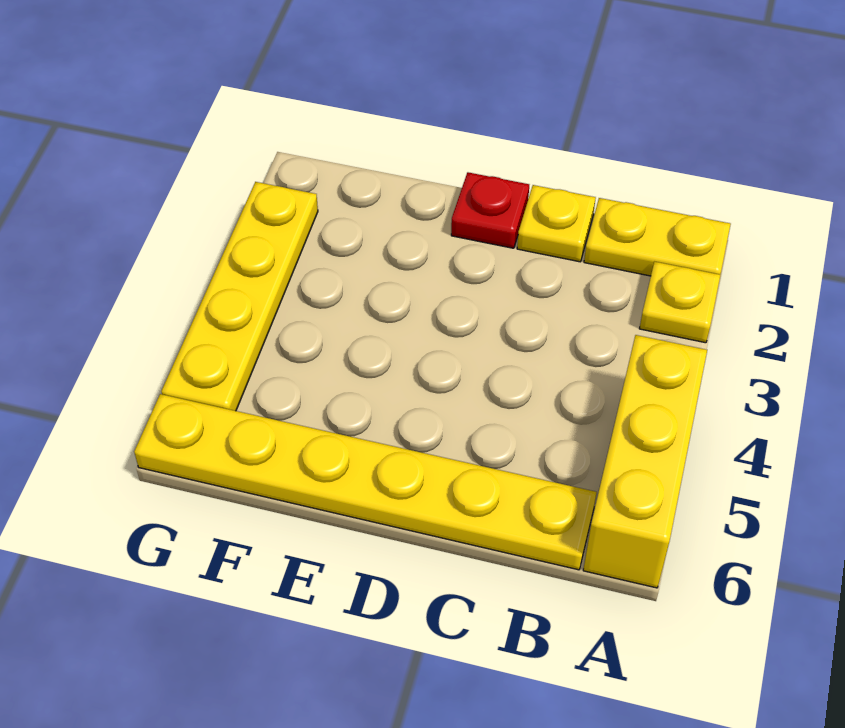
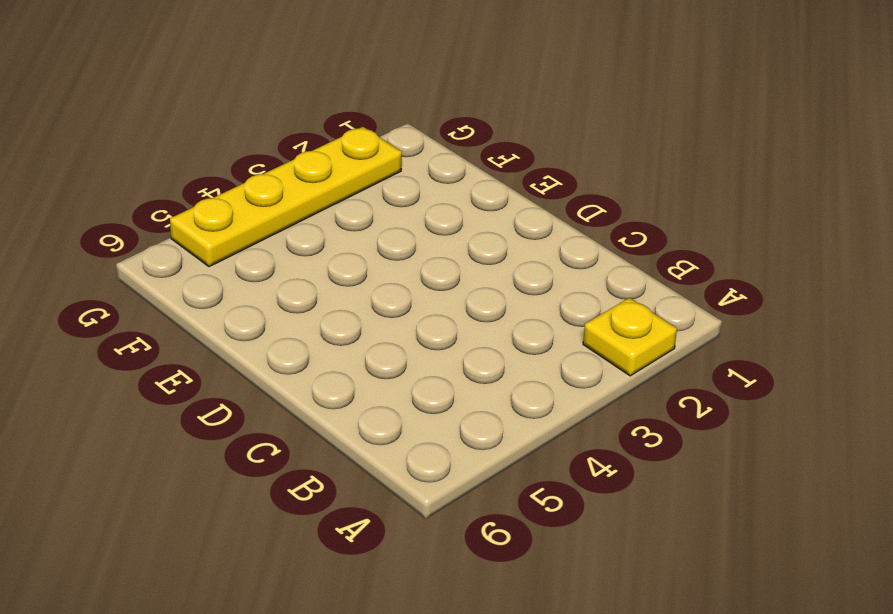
none -> yellow 1x2 plate [584,198,731,276]
none -> yellow 1x3 brick [583,335,707,588]

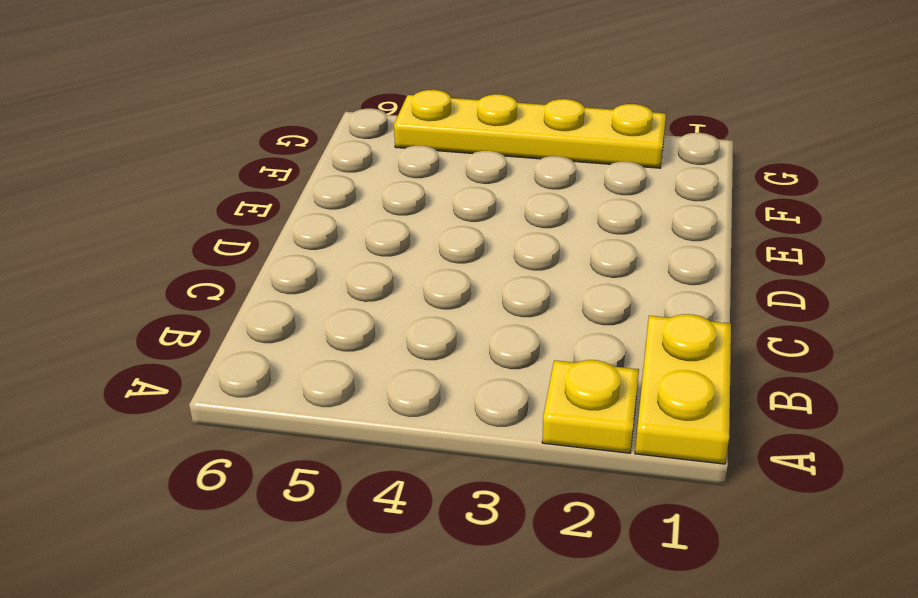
none -> yellow 1x3 brick [583,335,707,588]
none -> yellow 1x6 plate [134,394,597,570]

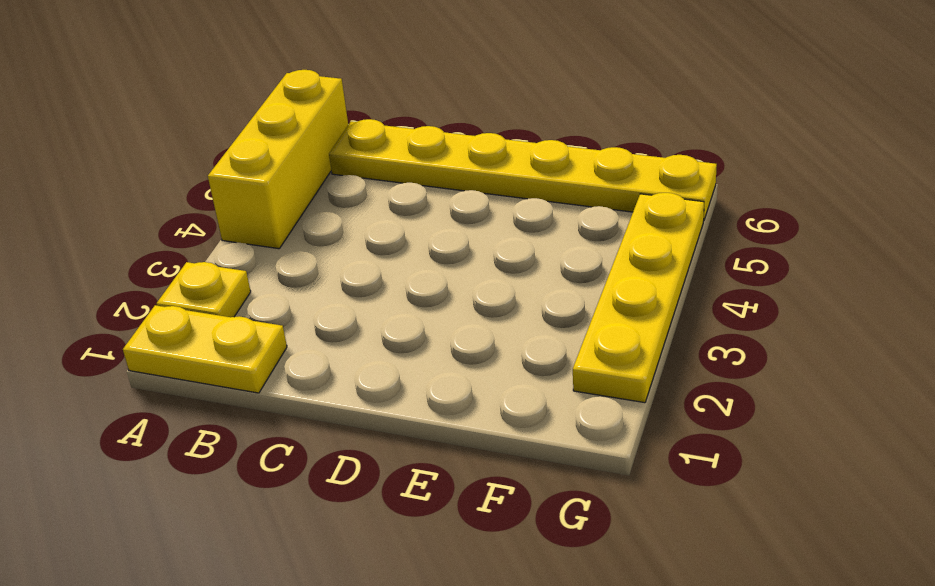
none -> yellow 1x1 plate [517,185,596,262]
none -> red 1x1 plate [451,172,529,248]

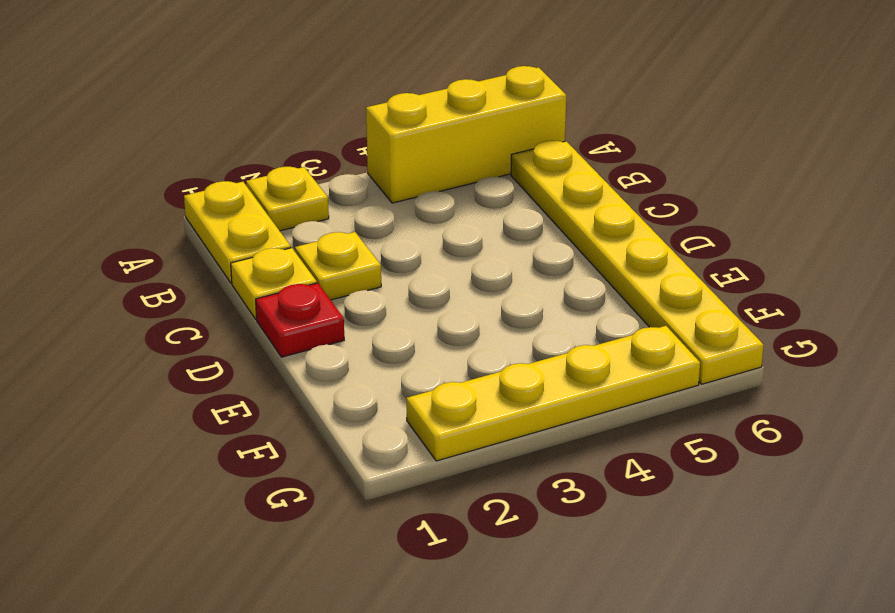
yellow 1x1 plate [295,232,381,300] -> none

